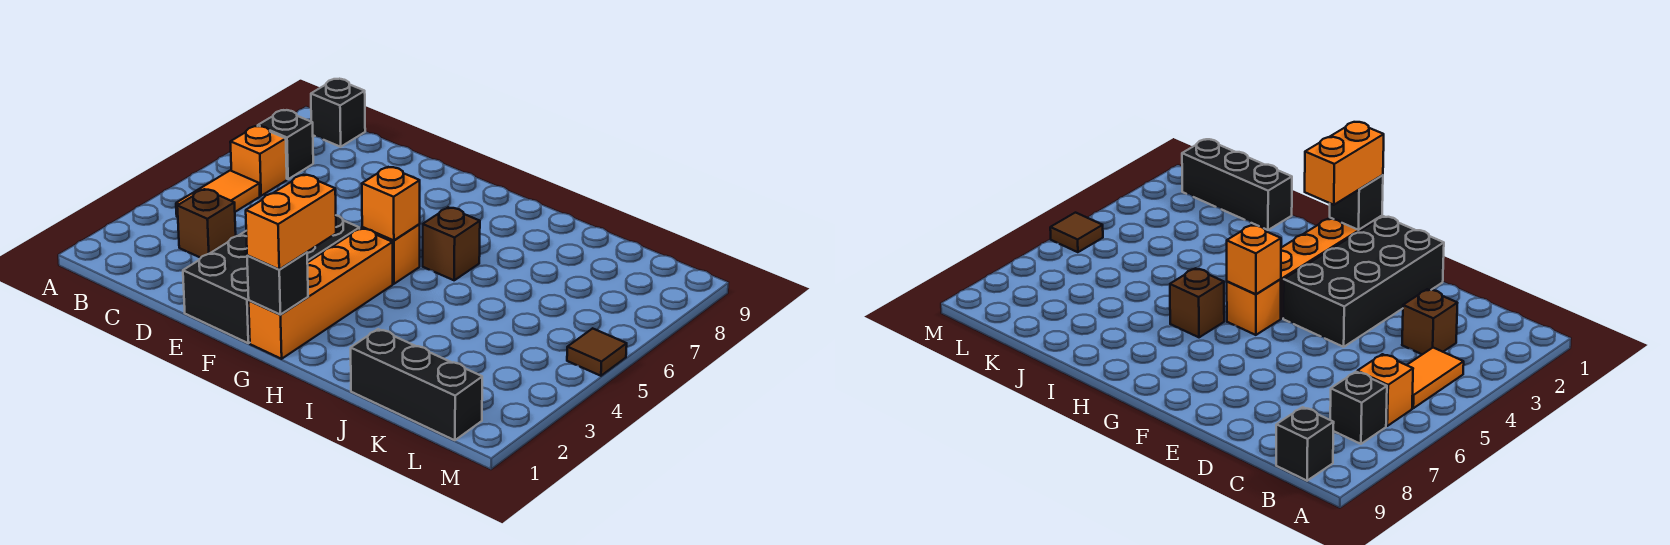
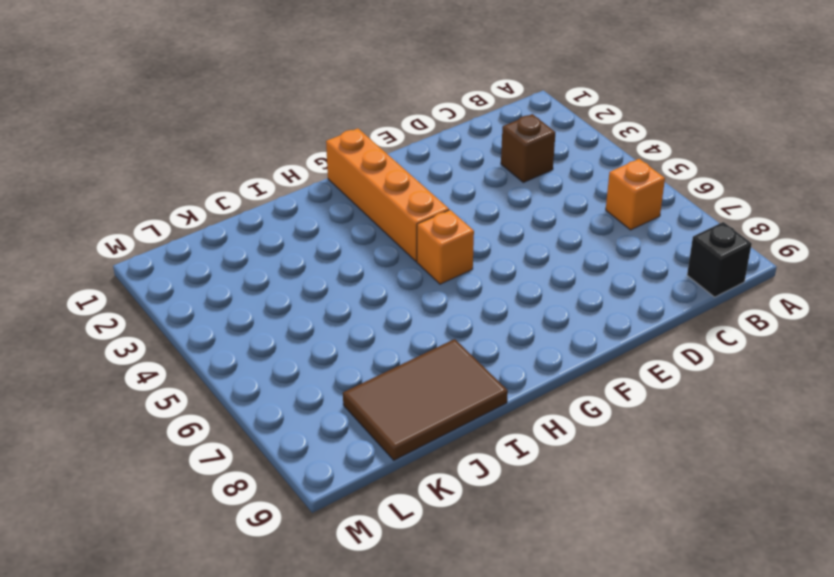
brown 2x3 tile [343,339,508,460] -> none
none -> orange 1x2 tile [176,171,260,217]
none -> black 1x1 brick [258,110,313,179]
none -> black 2x4 brick [183,215,359,343]

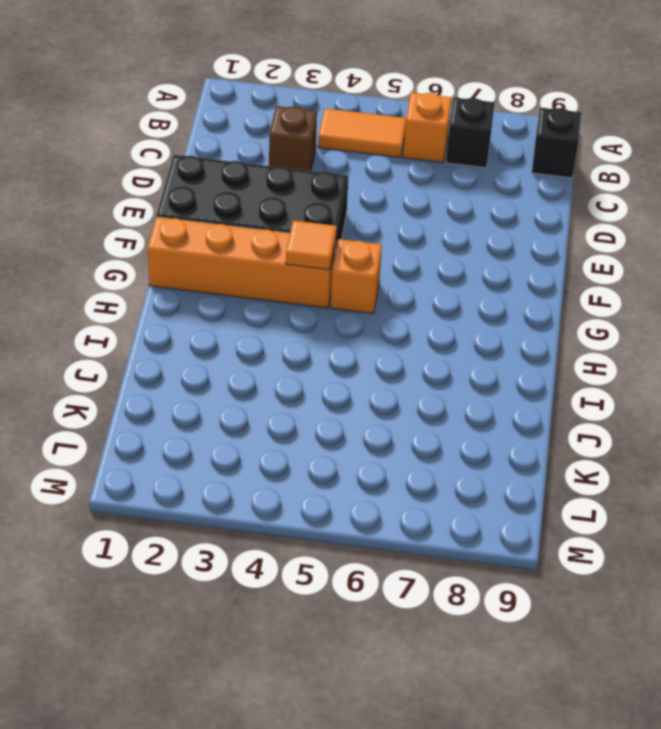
orange 1x1 tile [286,221,337,270] -> none
none -> brown 1x1 brick [423,207,480,280]
none -> black 1x3 brick [351,329,482,440]
none -> brown 1x1 tile [567,328,627,376]

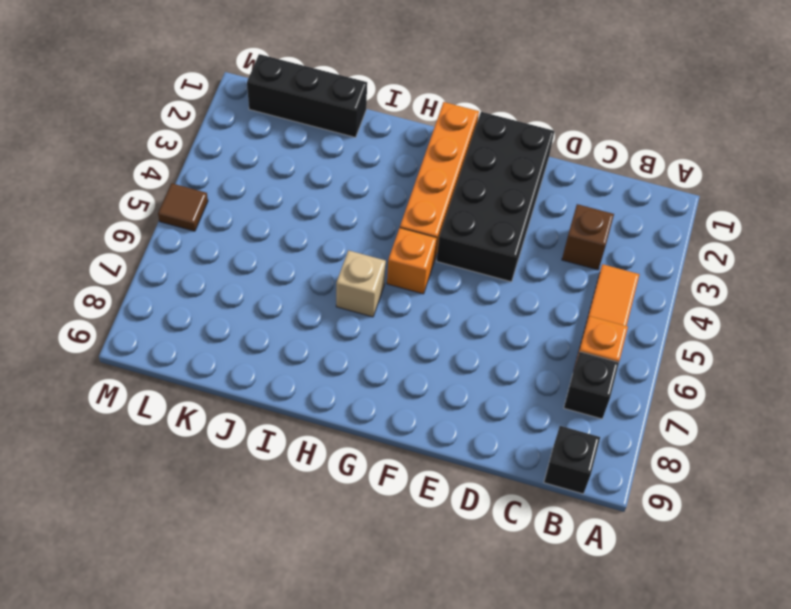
tan 1x1 brick [336,250,386,317] -> brown 1x1 brick [423,207,480,280]
none -> black 1x1 brick [247,252,308,315]
none -> orange 1x1 brick [362,167,420,240]
none -> orange 1x2 brick [246,175,336,269]

